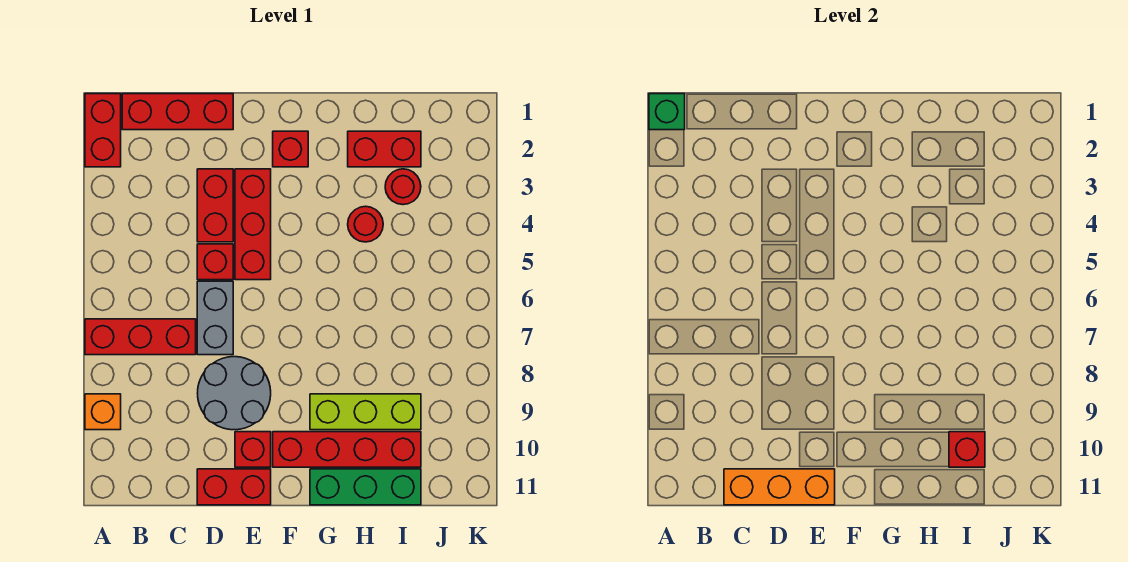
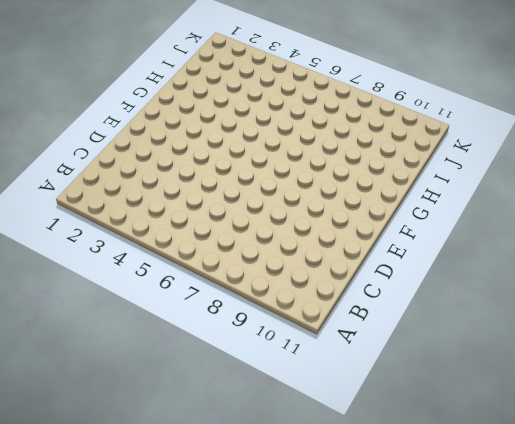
none -> red 1x2 brick [85,94,121,167]
none -> red 1x3 brick [85,319,196,355]
none -> orange 1x1 brick [85,394,121,430]

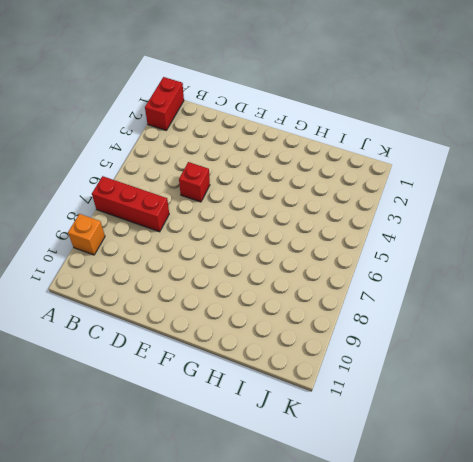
none -> red 1x3 brick [122,94,233,130]
none -> red 1x2 brick [197,169,233,242]
none -> grey 1x2 brick [197,281,233,355]

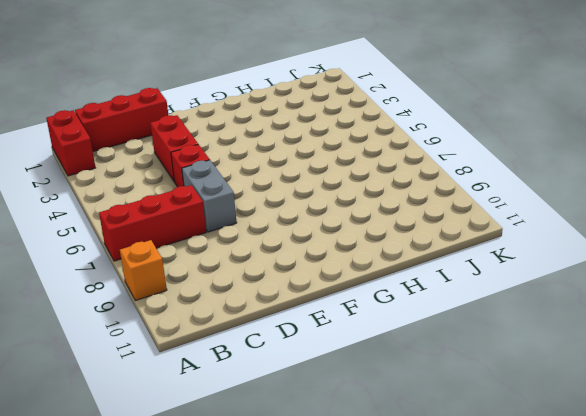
none -> grey 2x2 round brick [198,357,271,430]
none -> red 1x2 brick [197,469,271,505]
none -> red 1x3 brick [235,169,271,280]

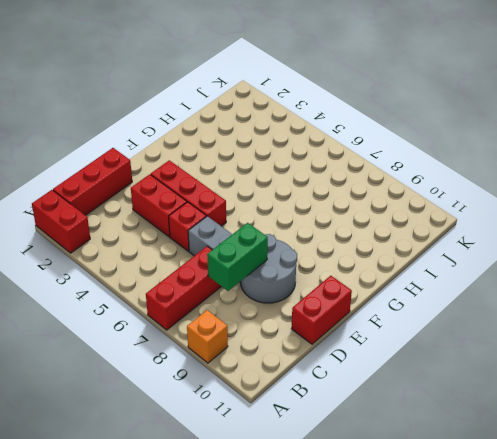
green 1x2 brick [207,223,268,291] -> none
none -> red 1x1 brick [235,432,271,467]
none -> red 1x1 brick [273,131,308,167]
none -> red 1x4 brick [273,432,421,467]

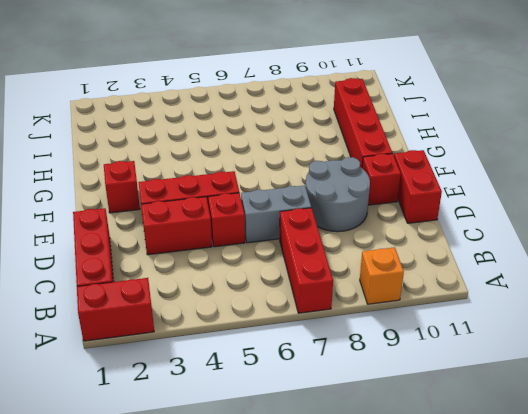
none -> lime 1x3 brick [310,394,421,430]
none -> green 1x3 brick [310,469,421,505]
none -> red 1x2 brick [348,131,421,167]

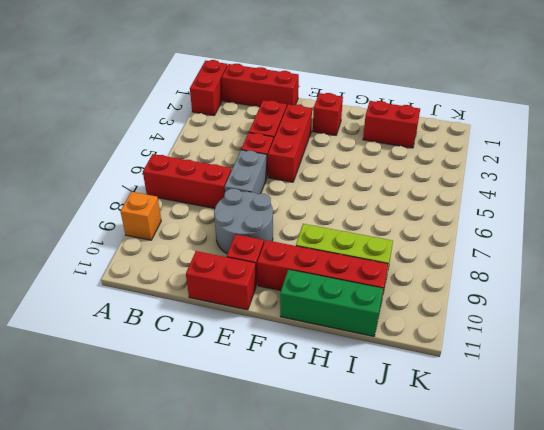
none -> red 1x1 round brick [348,206,383,242]
none -> red 1x1 round brick [385,169,421,205]
none -> green 1x1 brick [649,94,685,130]

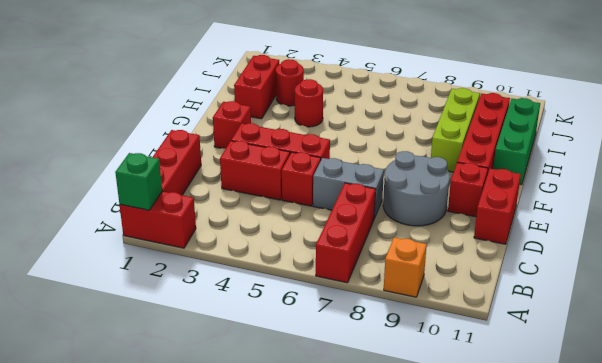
none -> orange 1x3 brick [724,469,835,505]
none -> red 1x1 brick [949,432,985,467]

